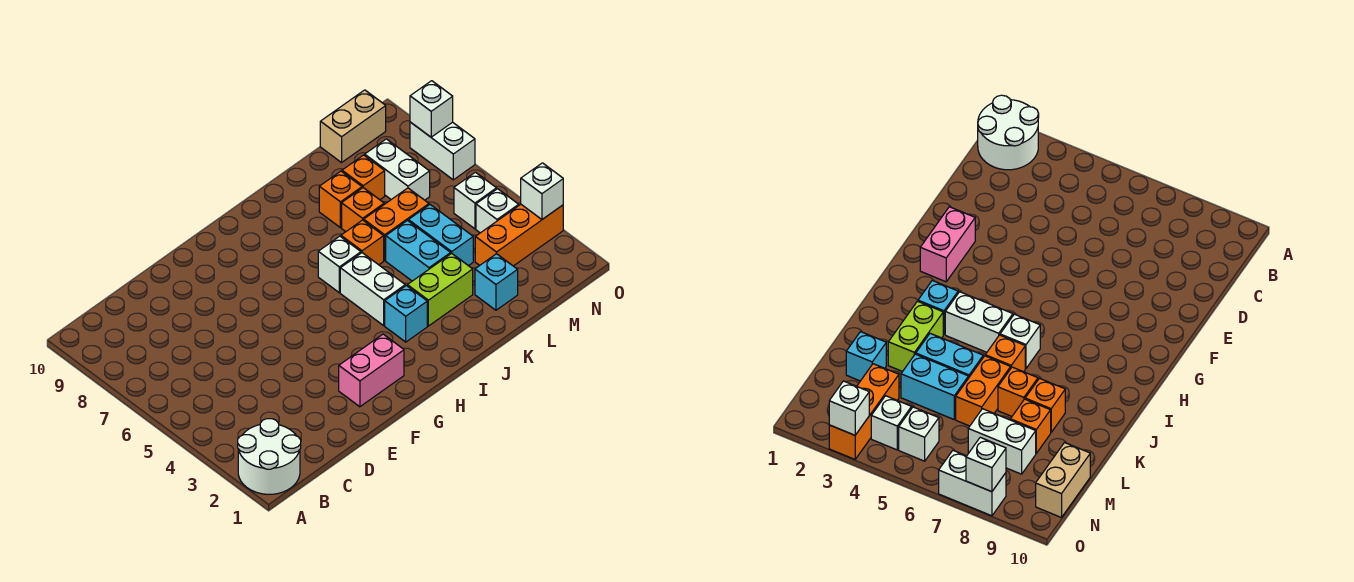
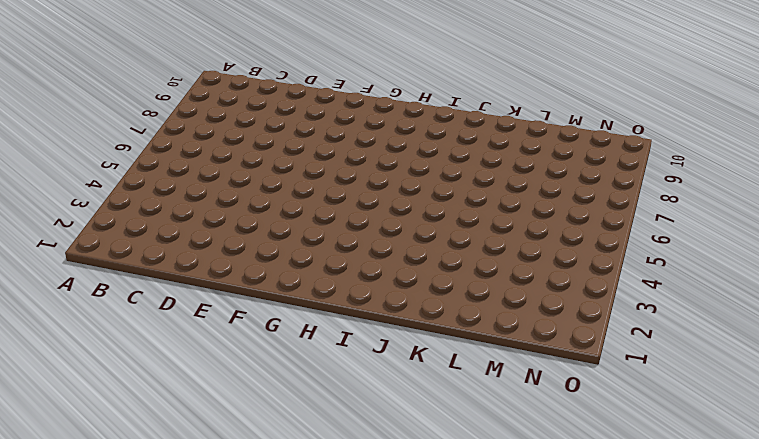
none -> white 2x2 round brick [238,419,301,494]
none -> pink 1x2 brick [339,334,404,407]
none -> cyan 1x1 brick [385,286,427,342]

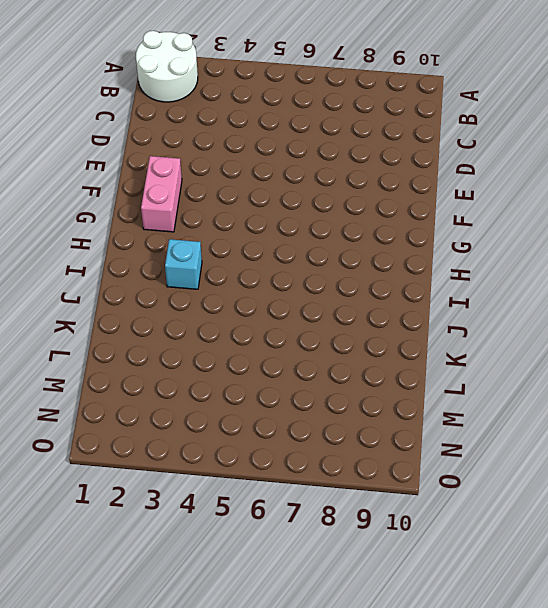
none -> white 1x2 brick [340,253,405,325]
none -> white 1x1 brick [318,236,361,293]
none -> lime 1x2 brick [407,253,473,326]

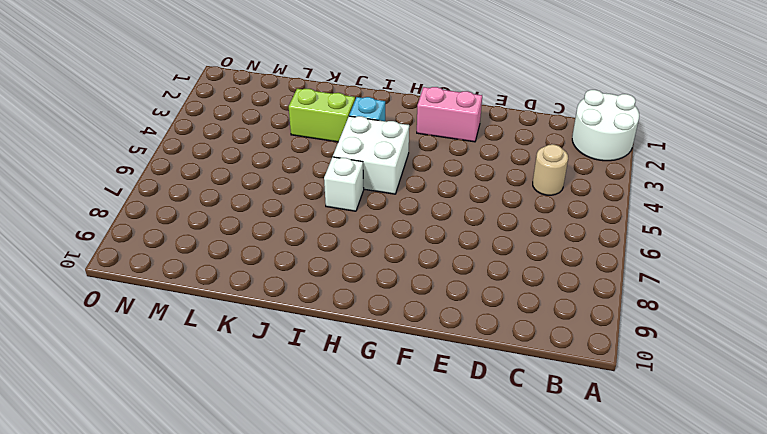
tan 1x1 round brick [533,144,568,195] -> none
white 2x2 brick [333,116,409,194] -> white 1x2 brick [340,253,405,325]
none -> orange 1x1 brick [341,220,384,265]
none -> cyan 1x2 brick [386,221,451,281]
none -> orange 1x2 brick [364,188,429,260]

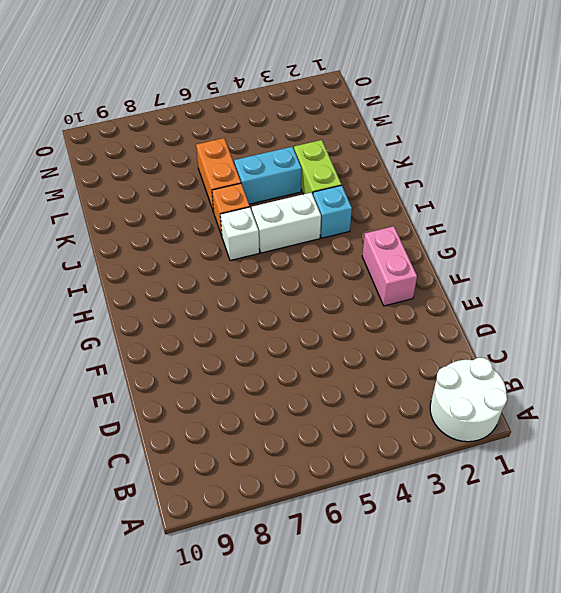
none -> orange 1x1 brick [342,188,384,232]
none -> orange 1x1 brick [319,171,362,228]
none -> cyan 1x1 brick [475,254,518,310]

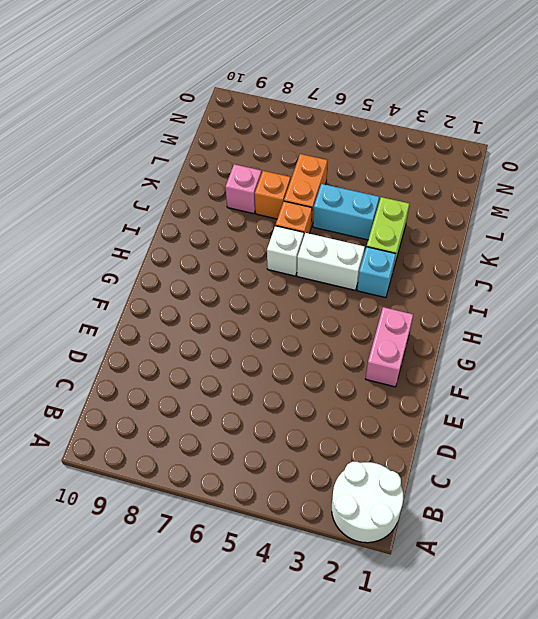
pink 1x1 brick [225,164,262,214] -> orange 1x1 brick [319,171,362,228]
none -> cyan 1x1 brick [475,254,518,310]
none -> cyan 1x2 brick [408,205,473,266]
none -> orange 1x1 brick [342,155,385,200]

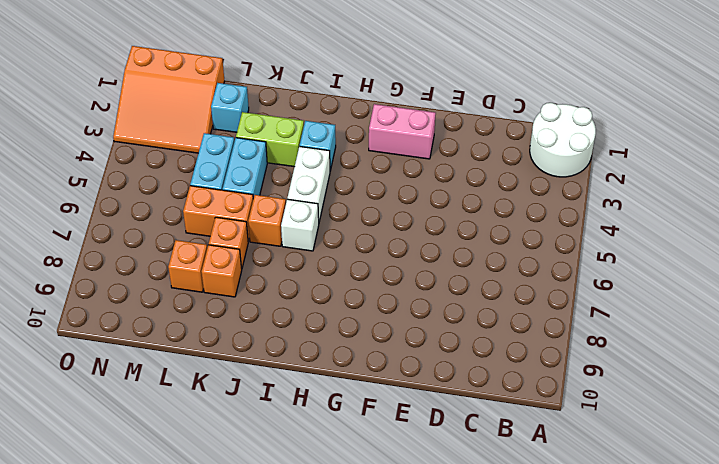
orange 3x3 slope [113,46,225,153] -> orange 1x3 brick [475,205,563,266]
none -> white 1x2 brick [365,139,430,200]
none -> tan 1x2 brick [320,90,386,163]
none -> white 1x1 brick [476,189,519,233]

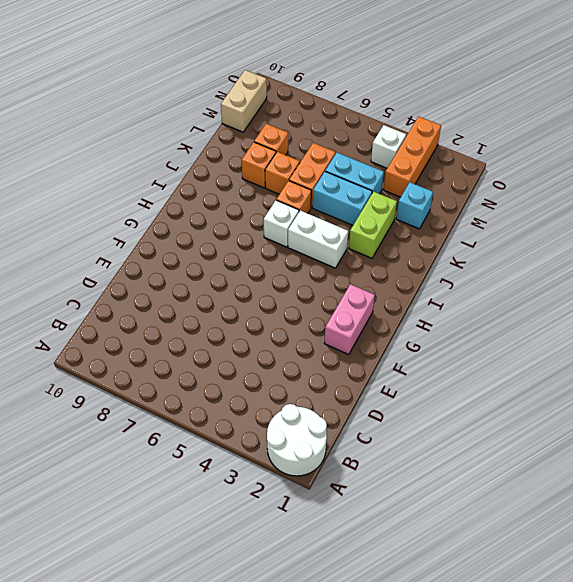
none -> cyan 1x1 brick [385,286,427,342]
none -> white 1x2 brick [365,139,430,200]
none -> white 1x1 brick [454,172,497,229]

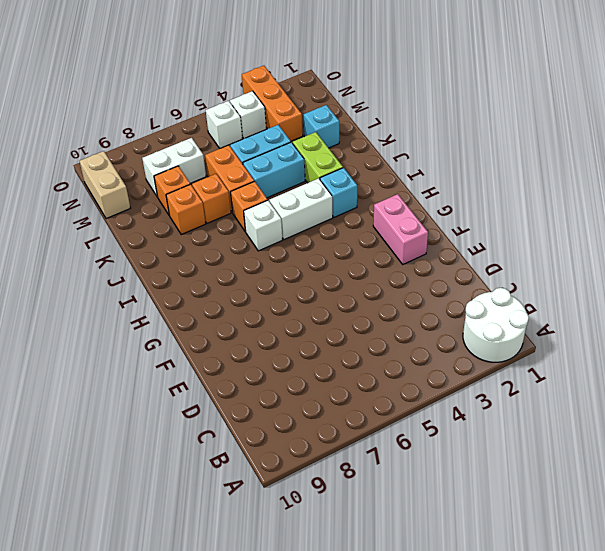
none -> white 1x2 brick [410,122,475,180]
none -> white 1x1 brick [521,163,563,219]
none -> white 1x1 brick [410,81,453,137]

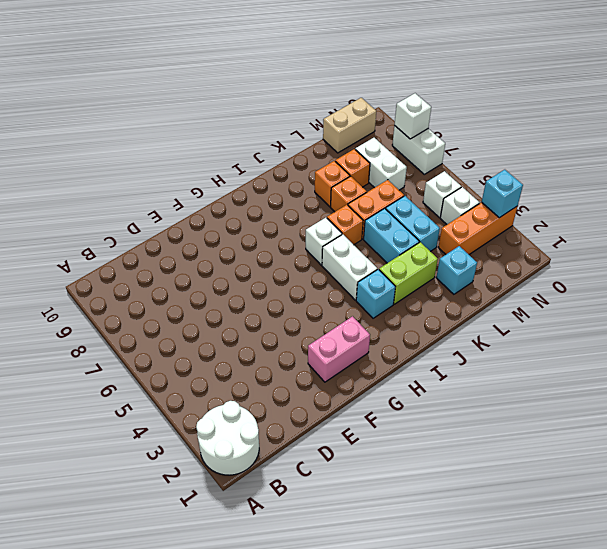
cyan 1x1 brick [482,170,523,218] -> white 1x1 brick [521,163,563,219]

